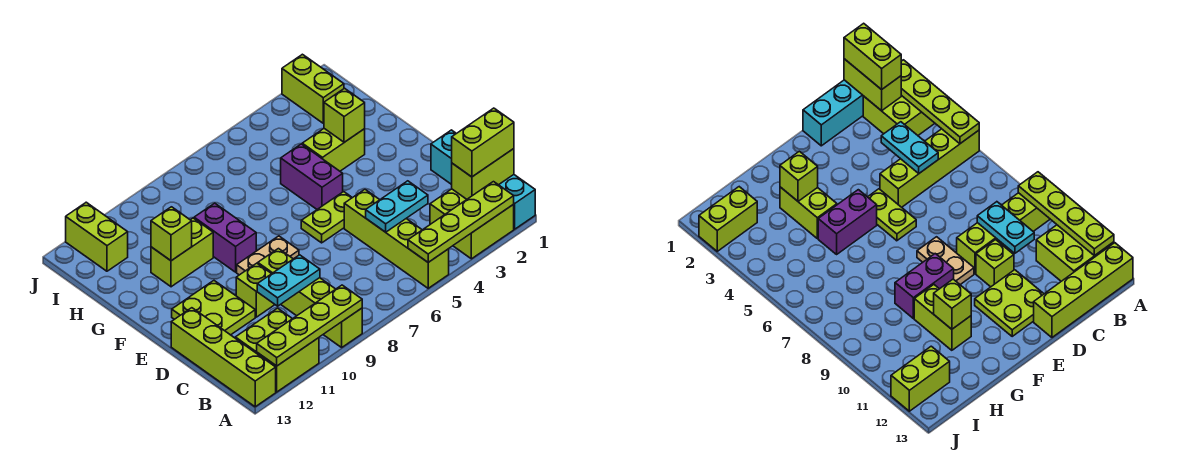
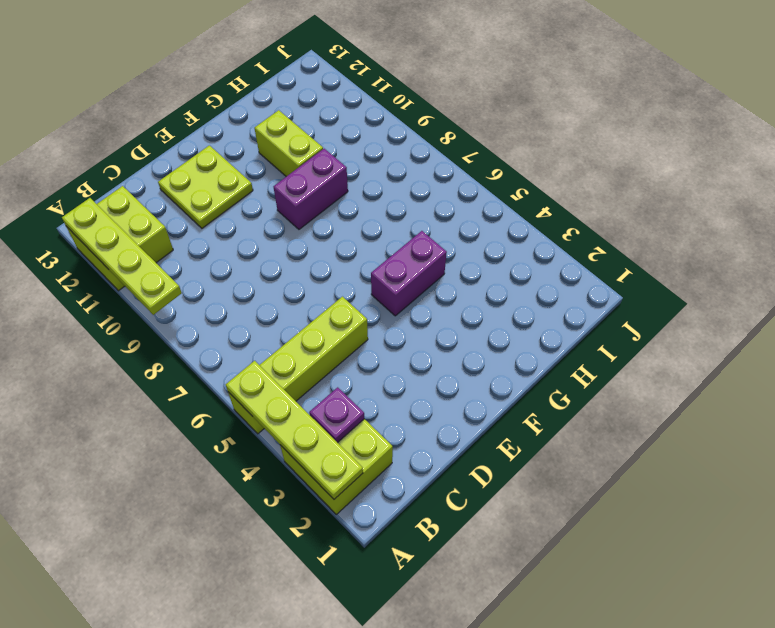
purple 1x1 plate [309,387,364,443] -> none
none -> cyan 1x4 brick [431,130,535,229]
none -> lime 1x4 brick [258,249,362,347]
none -> lime 1x4 brick [171,308,276,407]

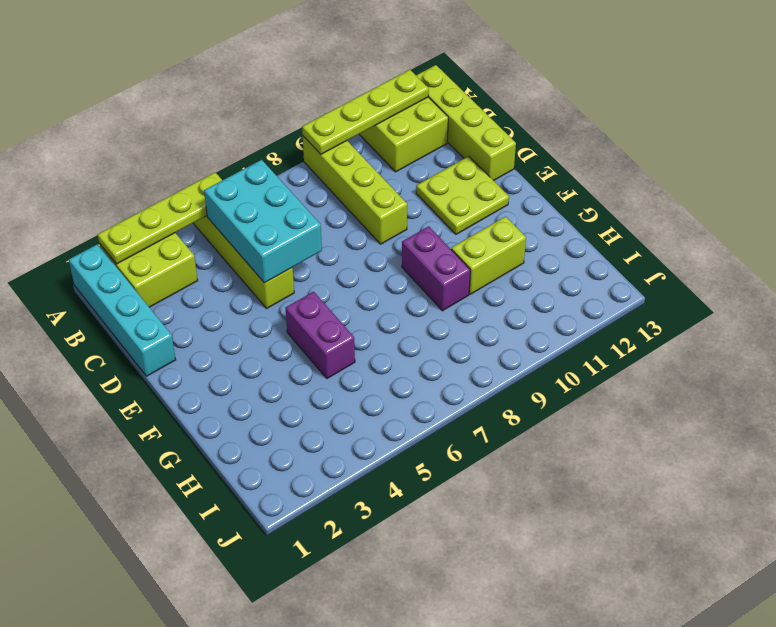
cyan 2x3 brick [204,160,322,283] -> cyan 1x2 plate [366,181,428,232]
none -> lime 1x1 brick [236,263,275,317]
none -> lime 1x2 plate [301,192,352,243]
none -> tan 1x2 plate [237,236,299,275]

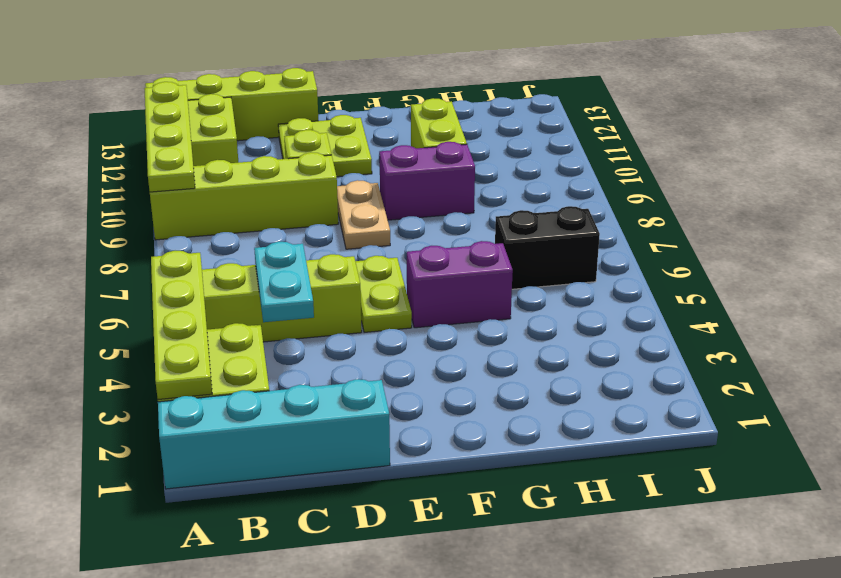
black 1x2 brick [495,206,600,289] -> none
none -> lime 1x2 brick [302,129,365,171]
none -> lime 1x2 brick [282,54,344,123]
none -> lime 1x2 brick [66,202,128,271]

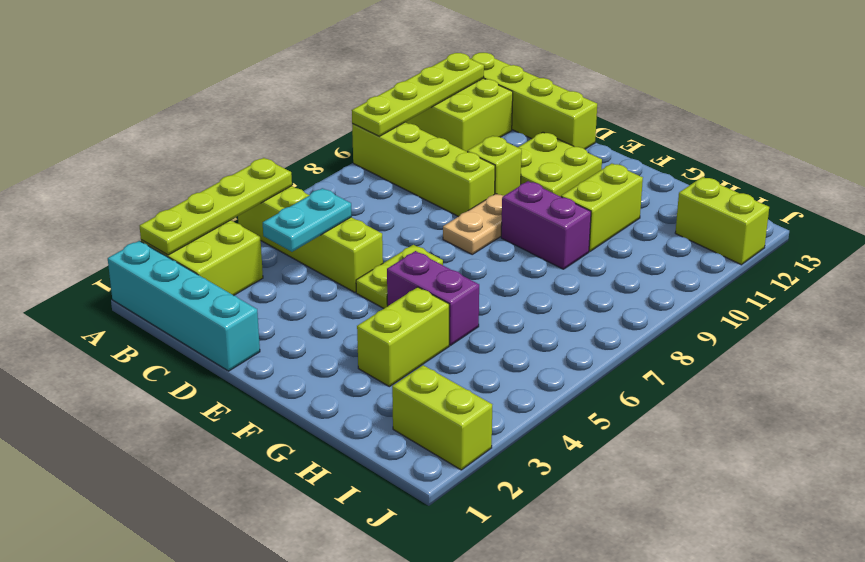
none -> lime 1x2 brick [452,149,514,199]
none -> cyan 1x2 plate [257,255,320,306]
none -> lime 1x1 brick [324,88,365,142]

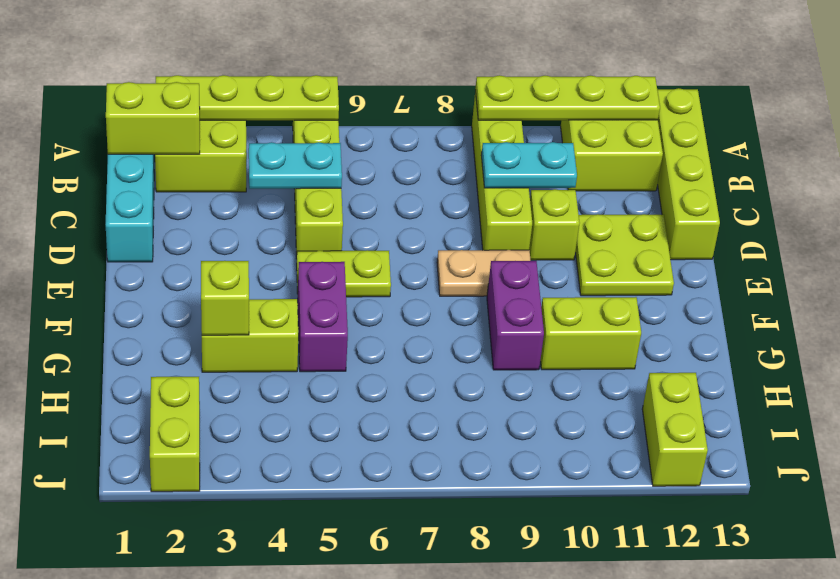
none -> lime 1x1 brick [151,207,192,261]
none -> lime 1x2 brick [452,108,514,177]

